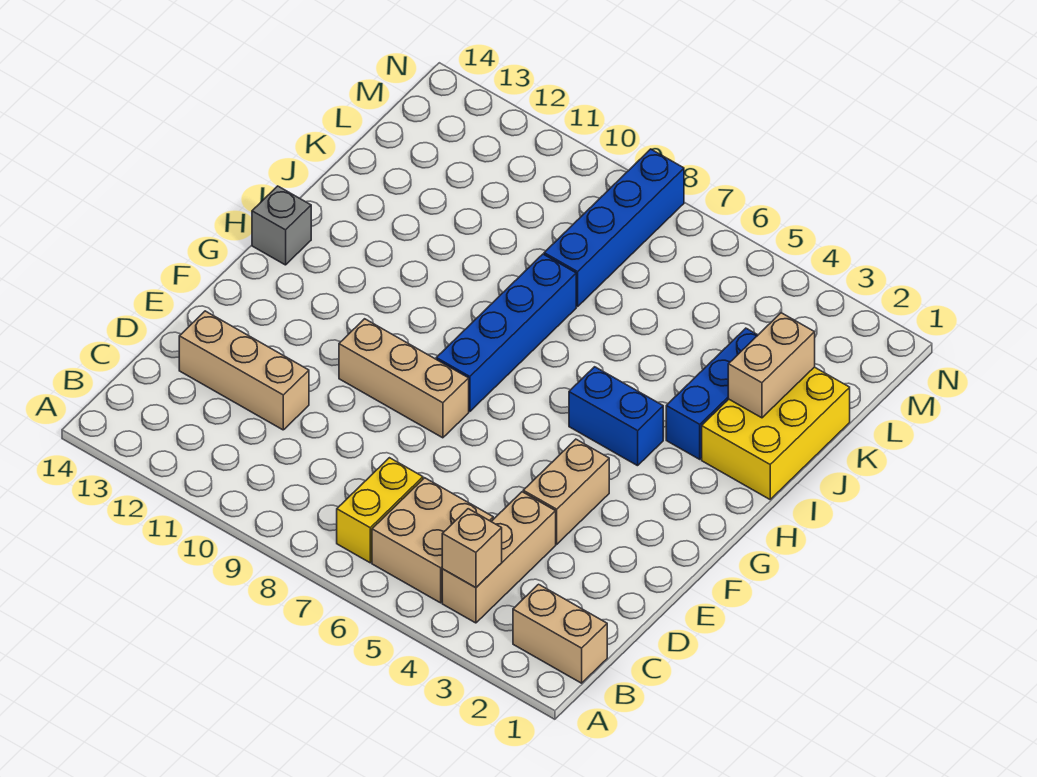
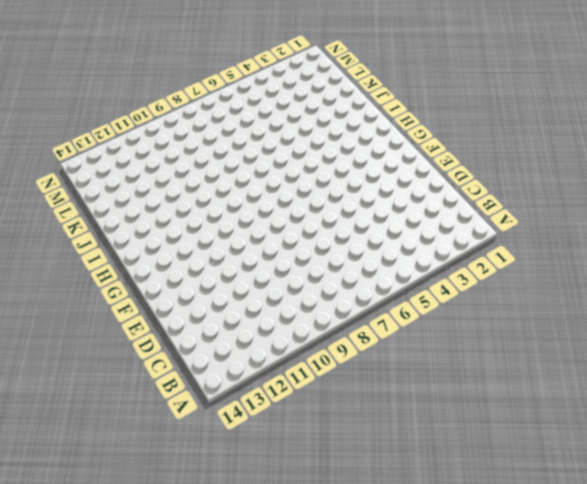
none -> tan 1x2 brick [513,584,607,683]
none -> tan 1x3 brick [442,492,556,623]
none -> tan 2x2 brick [372,478,493,603]

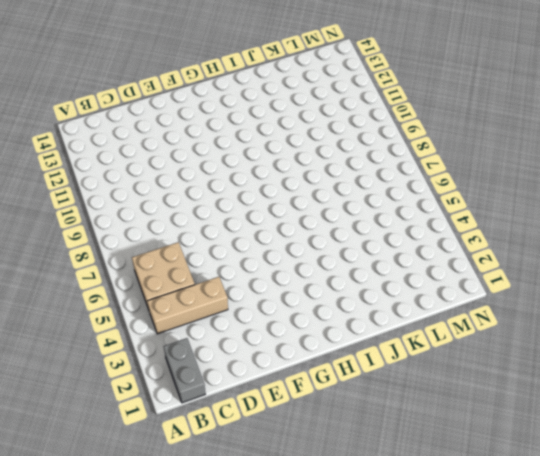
grey 1x2 brick [163,338,205,403] -> tan 1x2 brick [513,584,607,683]
none -> yellow 1x2 brick [337,458,423,563]
none -> tan 1x3 brick [179,311,309,430]
none -> tan 1x2 brick [523,439,609,544]

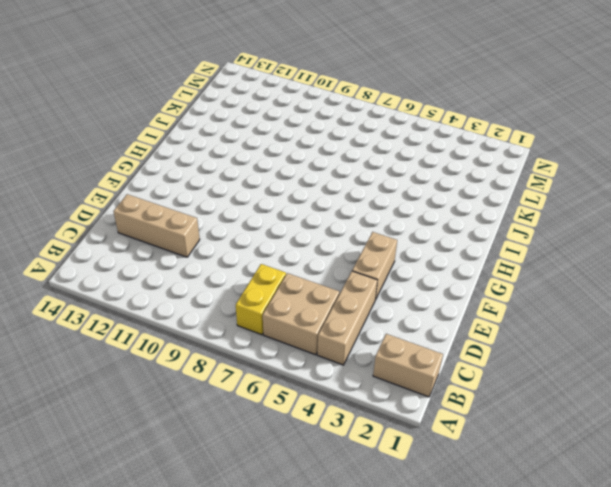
none -> tan 1x3 brick [339,319,469,438]
none -> blue 1x4 brick [436,254,576,412]
none -> blue 1x2 brick [569,367,663,466]

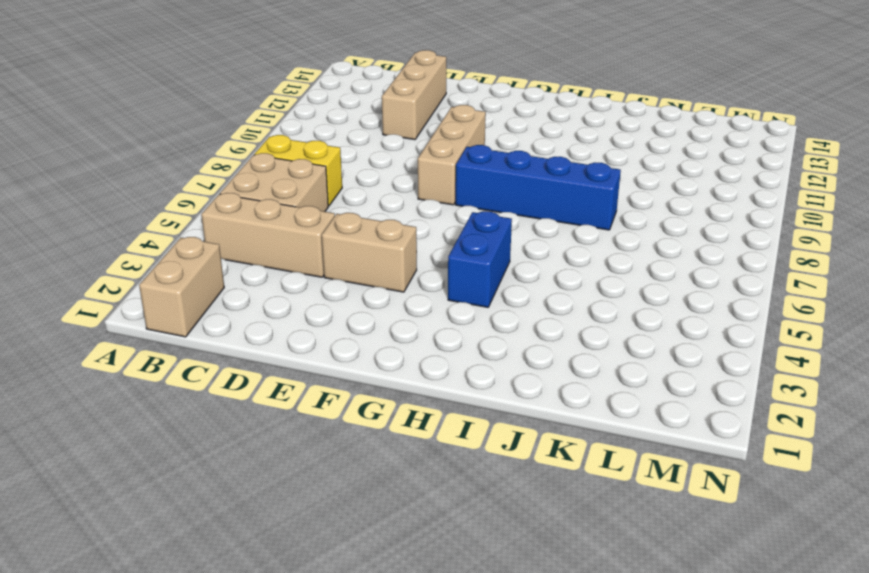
none -> grey 1x1 brick [252,186,311,265]
none -> yellow 2x3 brick [702,367,850,499]
none -> blue 1x3 brick [666,328,758,459]

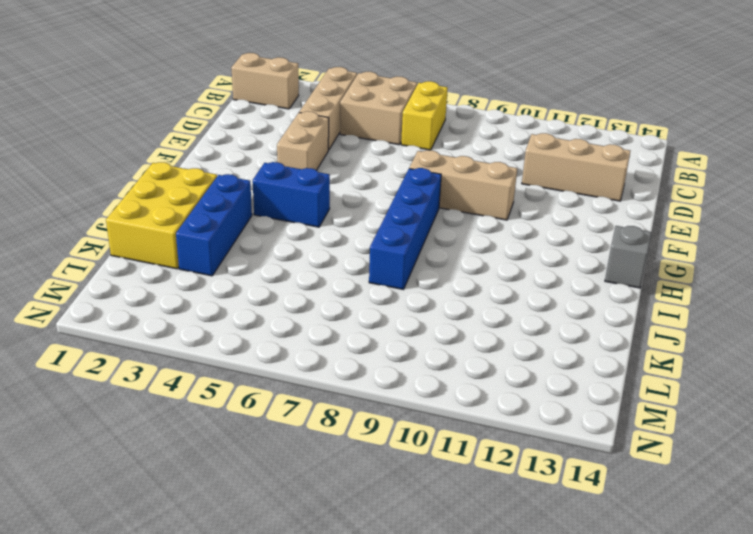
none -> blue 1x4 brick [544,149,684,307]
none -> tan 1x1 brick [442,509,502,588]
none -> tan 1x2 brick [728,313,815,418]

